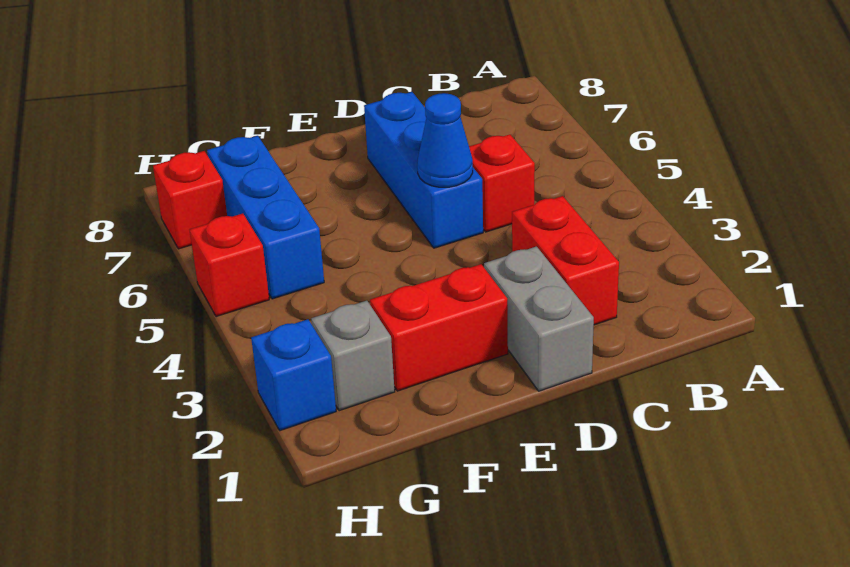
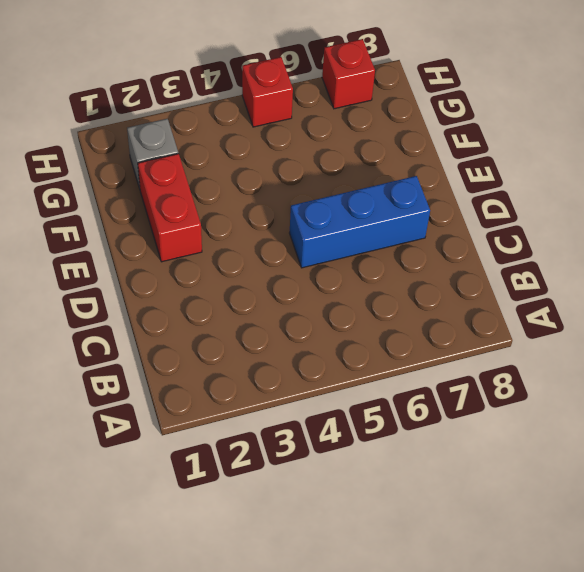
none -> red 1x2 brick [512,196,619,325]
none -> red 1x1 brick [469,134,535,232]

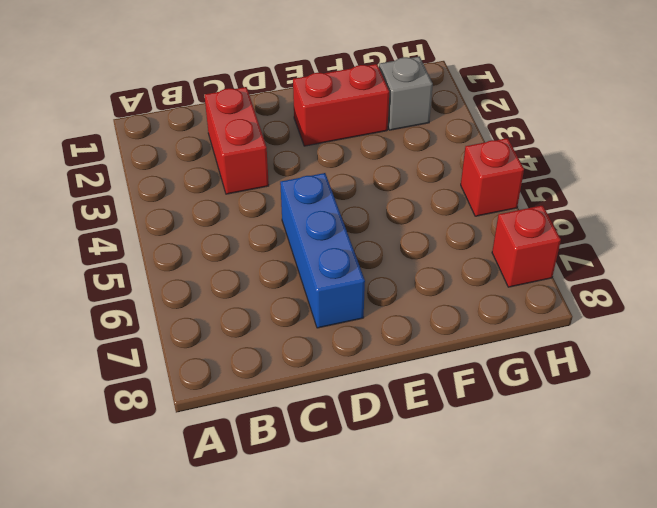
none -> red 1x1 brick [469,134,535,232]
none -> grey 1x2 brick [484,247,594,391]

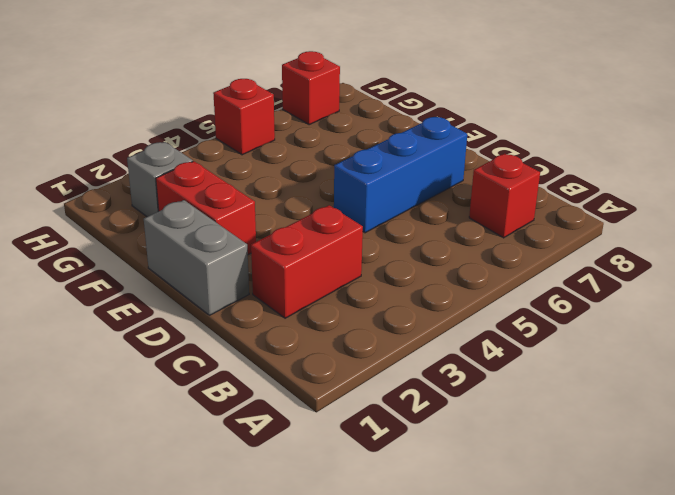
red 1x1 brick [469,154,540,238] -> red 1x1 brick moved to [469,134,535,232]
grey 1x2 brick [144,200,249,315] -> grey 1x2 brick turned to [484,247,594,391]
none -> blue 1x3 brick [207,136,324,299]
none -> blue 1x1 brick [251,319,336,431]

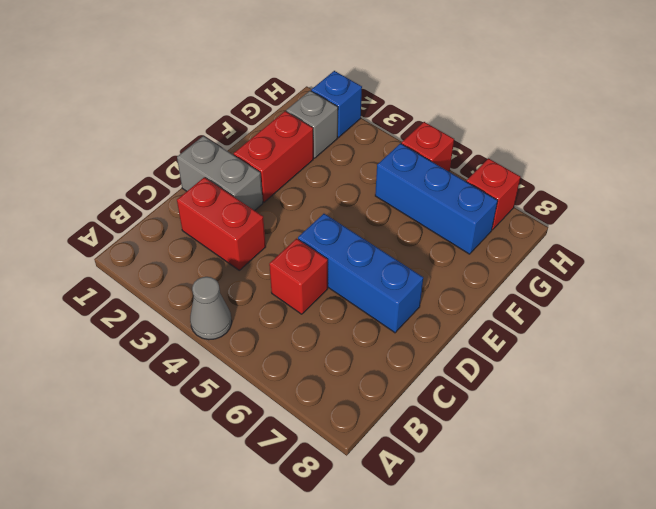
grey 1x1 cone [190,277,232,340] -> none
none -> blue 1x1 cone [417,93,473,187]

